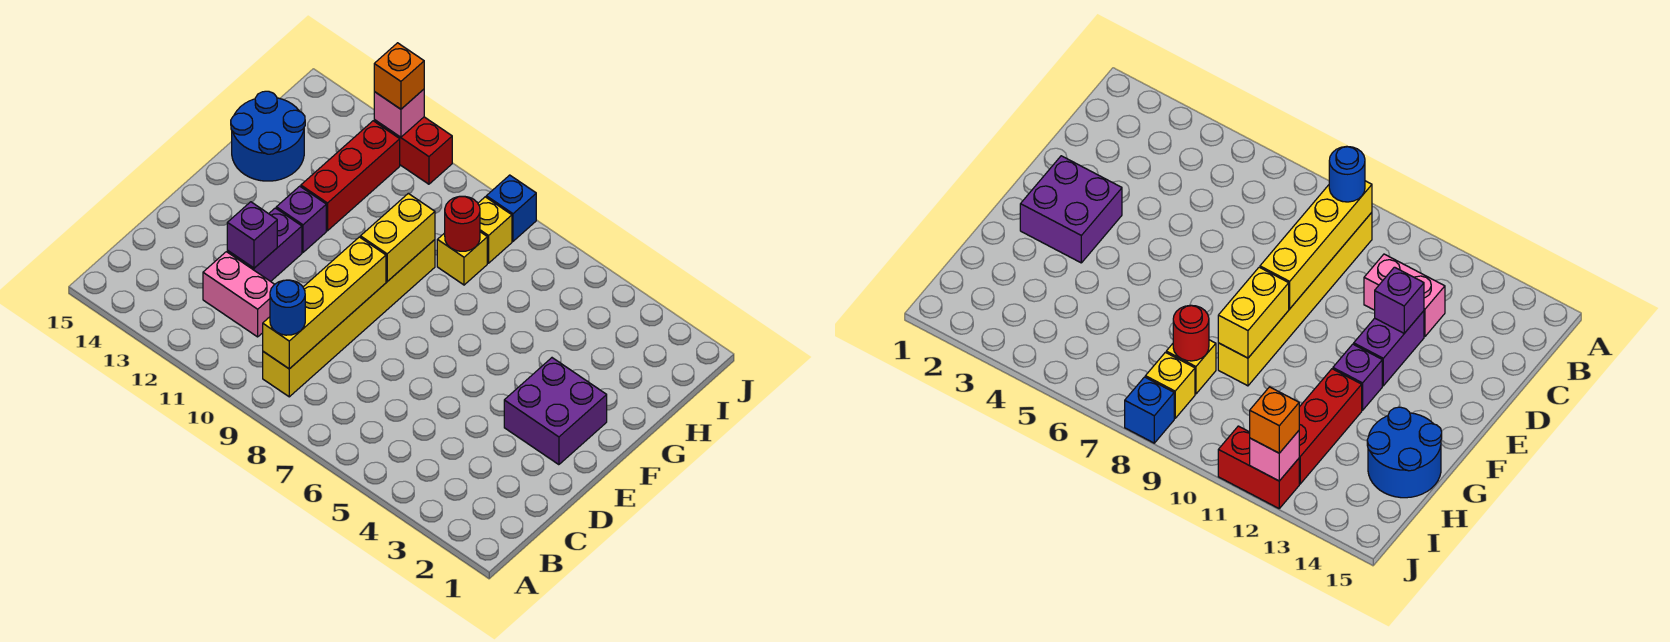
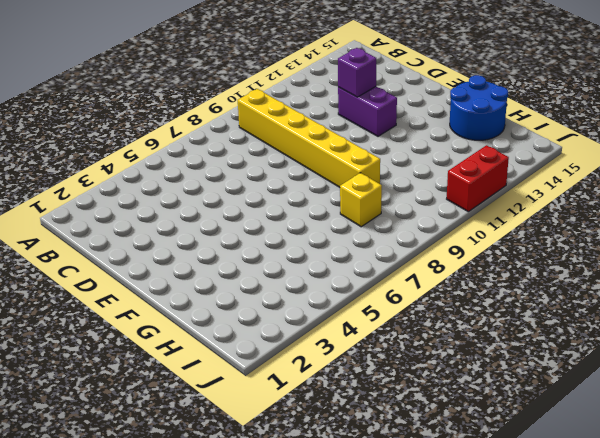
none -> pink 1x2 brick [203,252,274,337]
none -> purple 2x2 brick [504,358,607,465]
none -> purple 1x1 brick [276,186,326,252]

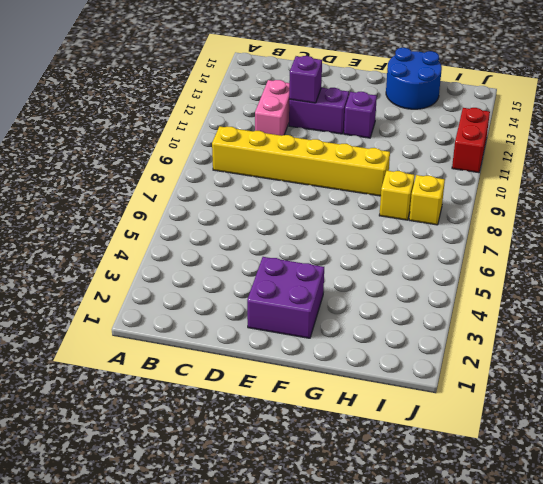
none -> red 1x3 brick [301,121,400,231]
none -> blue 1x1 brick [486,175,536,241]
none -> yellow 1x4 brick [263,237,386,369]

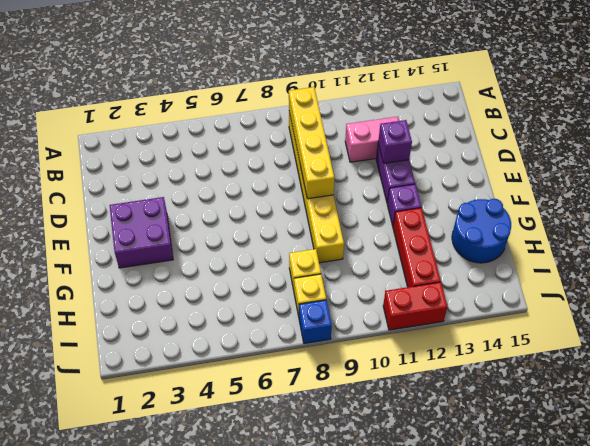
none -> yellow 1x2 brick [360,193,435,281]
none -> red 1x1 round brick [445,196,480,251]
none -> pink 1x1 brick [374,89,424,137]

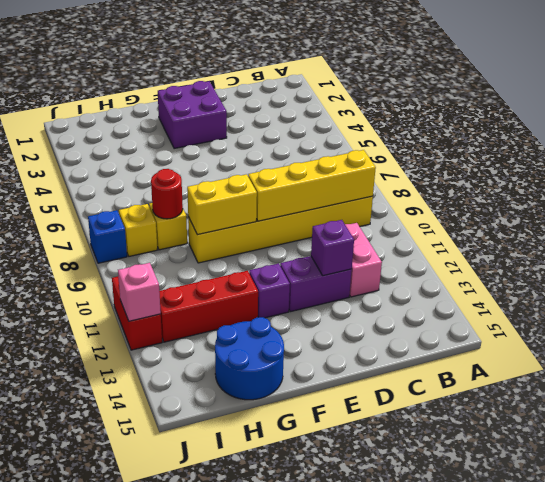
none -> blue 1x1 round brick [270,280,305,335]
none -> orange 1x1 brick [374,43,424,109]

